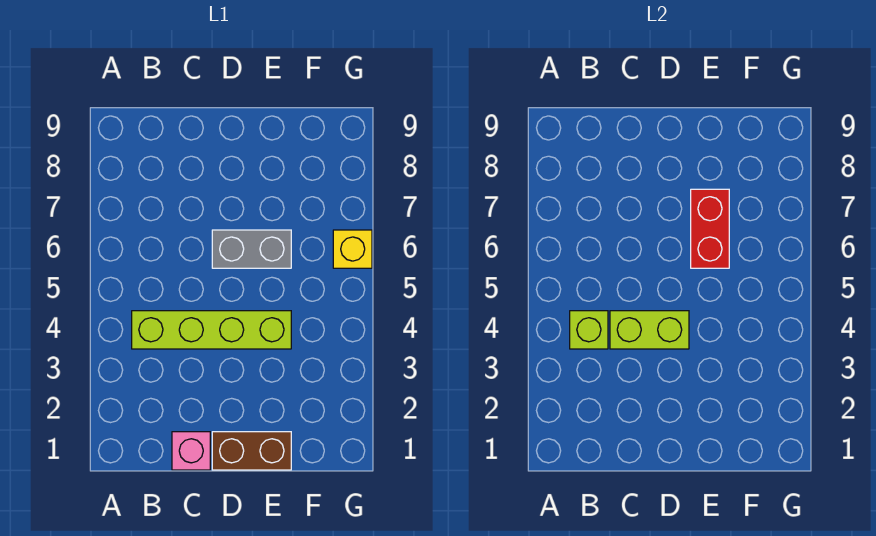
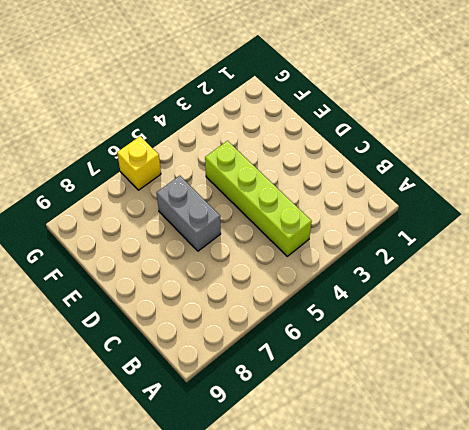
none -> pink 1x1 brick [172,432,210,470]
none -> brown 1x2 brick [212,432,291,470]

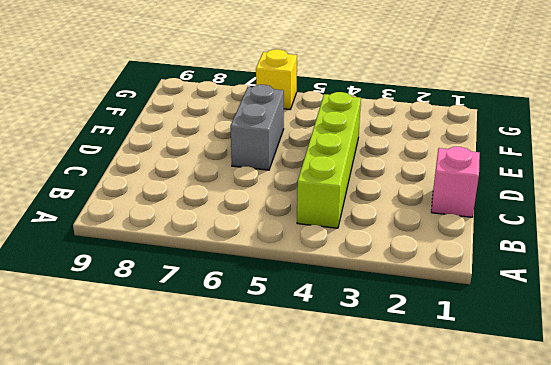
none -> brown 1x2 brick [212,432,291,470]
none -> lime 1x1 brick [570,311,608,349]

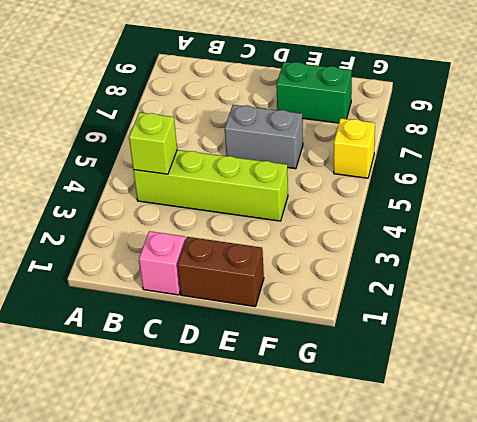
green 1x2 brick [276,62,352,123] -> none
none -> lime 1x2 brick [610,311,689,349]
none -> red 1x2 brick [691,189,729,268]

